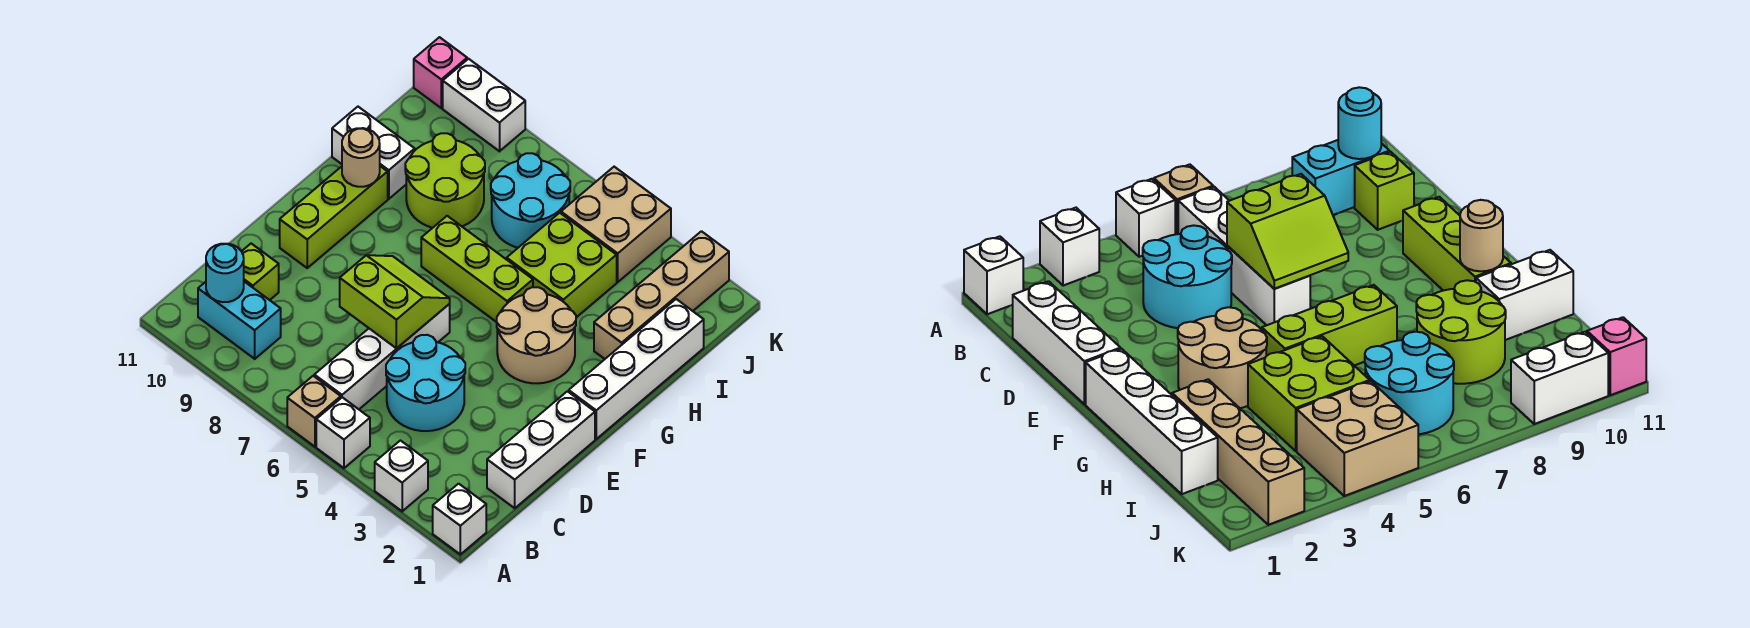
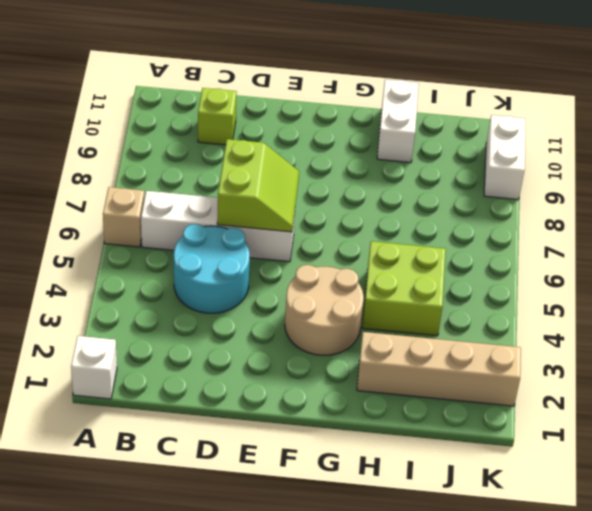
none -> white 1x1 brick [375,441,428,511]
none -> white 1x1 brick [316,397,370,468]
none -> cyan 1x2 brick [198,282,281,359]

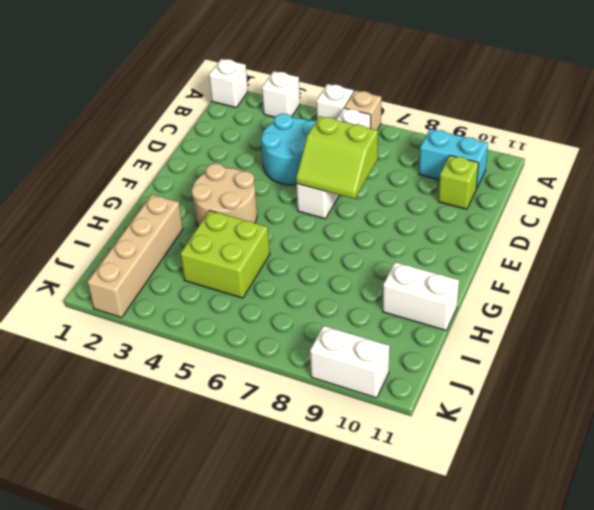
none -> white 1x3 brick [487,391,595,508]
none -> lime 1x3 brick [280,166,388,268]
none -> white 1x4 brick [569,299,704,439]

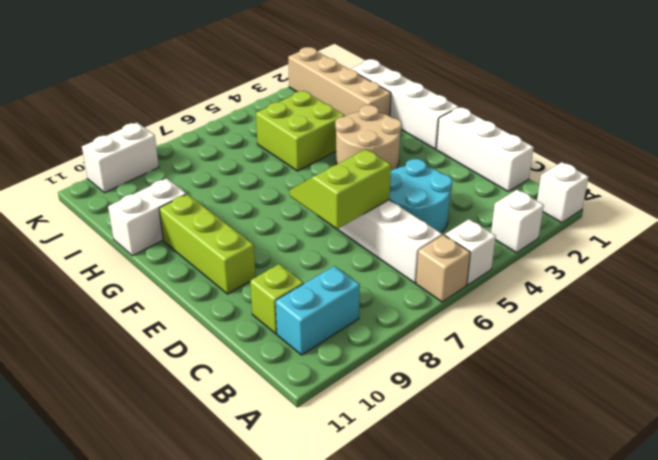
none -> lime 1x3 brick [421,216,533,322]
none -> lime 2x2 round brick [405,133,485,228]
none -> cyan 2x2 round brick [491,153,570,248]

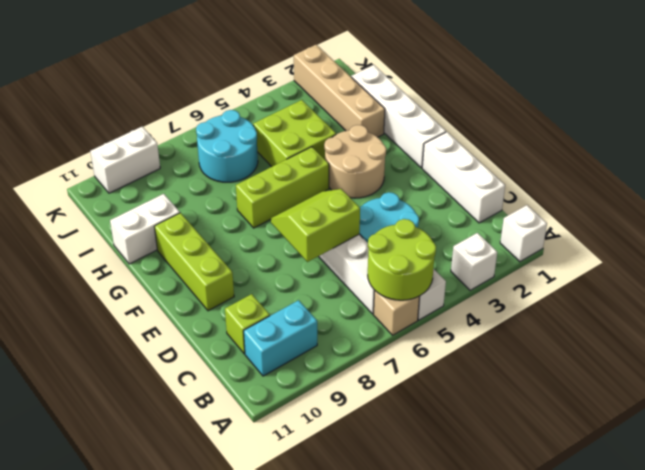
lime 2x2 round brick [368,219,436,300] -> lime 2x2 round brick moved to [405,133,485,228]
none -> tan 2x2 brick [561,167,671,282]
none -> pink 1x1 brick [414,37,467,108]
none -> cyan 1x1 round brick [206,244,244,302]

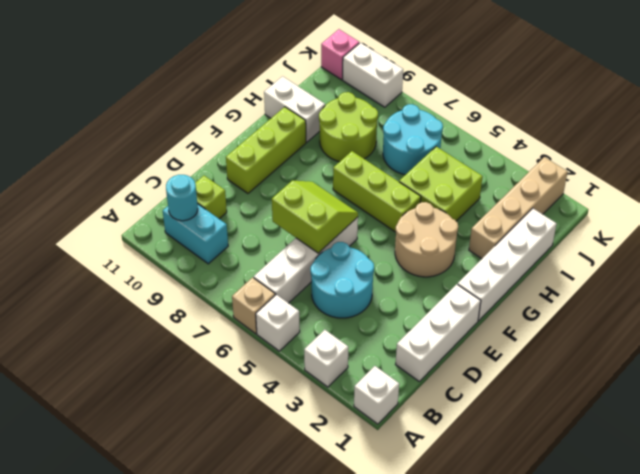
none -> tan 2x2 brick [561,167,671,282]
none -> tan 1x1 round brick [342,128,380,187]

